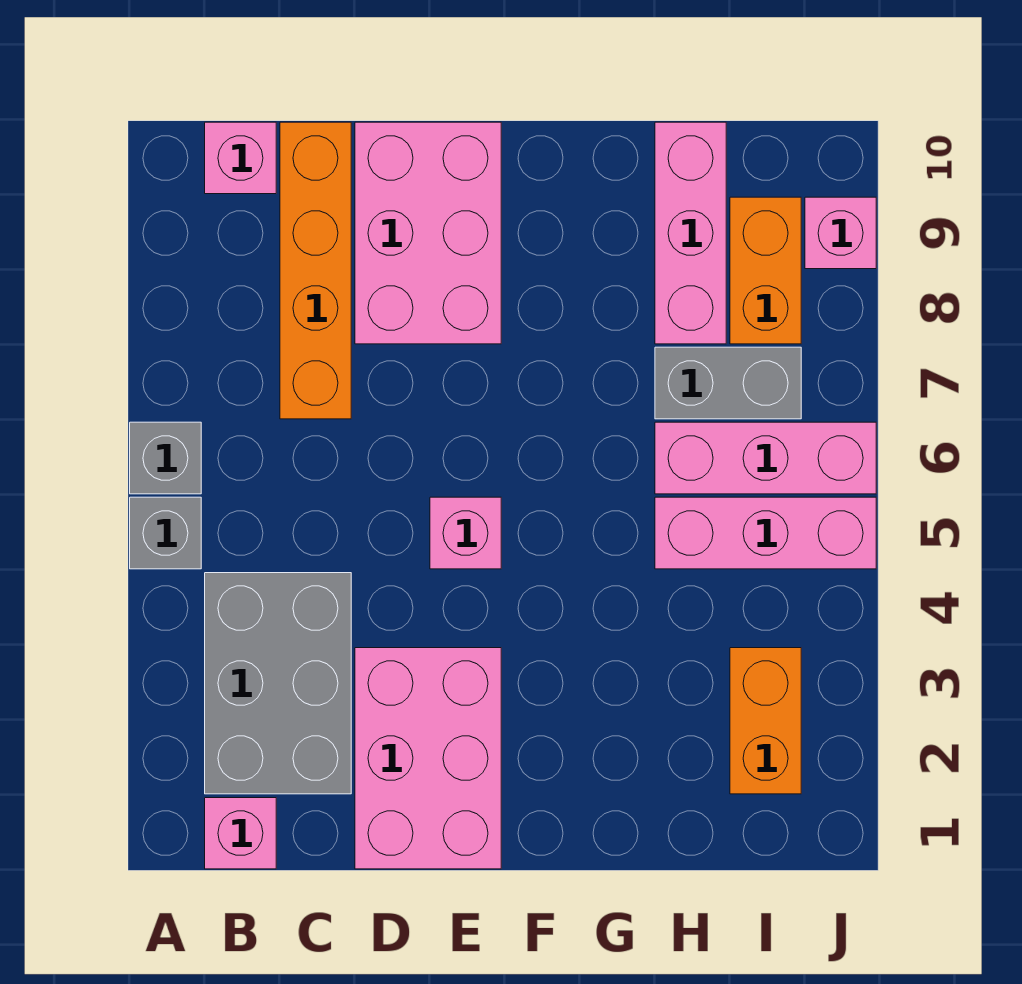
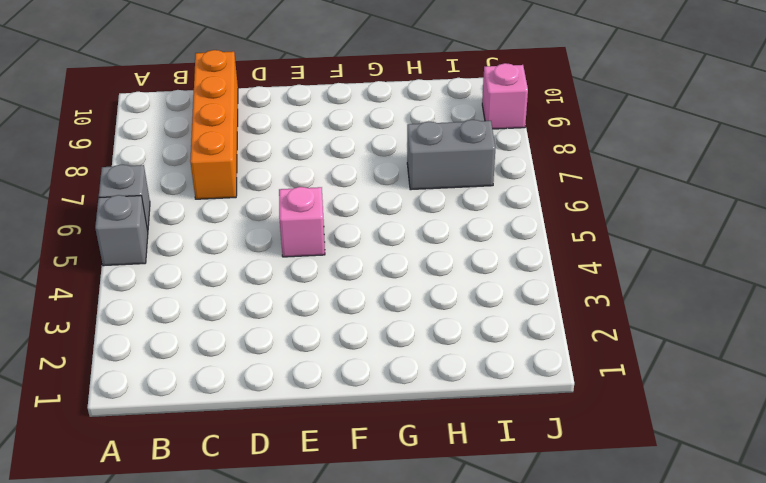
none -> pink 1x1 brick [205,798,276,869]
none -> grey 2x3 brick [205,573,351,794]
none -> pink 1x1 brick [205,122,276,194]

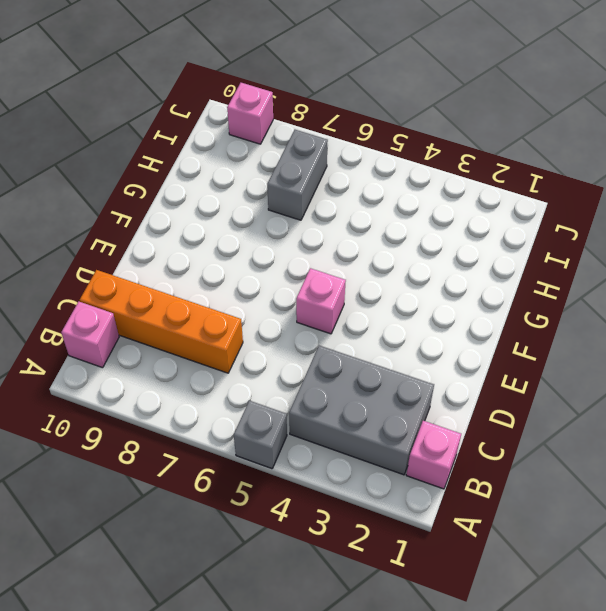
none -> grey 1x1 brick [130,422,201,494]
none -> pink 2x3 brick [355,648,501,869]
none -> pink 2x3 brick [355,122,501,344]

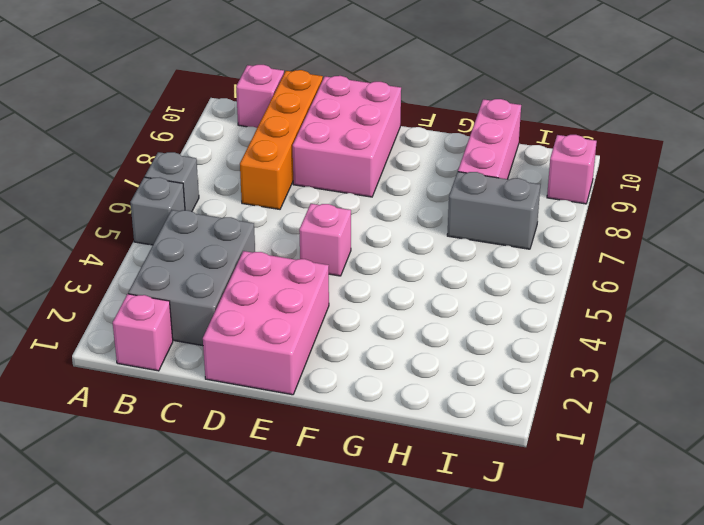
none -> pink 1x3 brick [655,497,876,569]
none -> pink 1x3 brick [655,422,876,494]
none -> orange 1x2 brick [730,648,801,794]

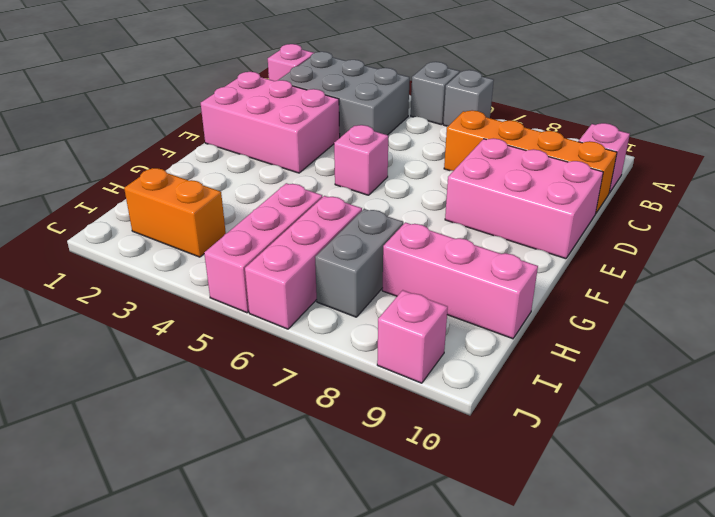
none -> orange 1x2 brick [730,197,801,344]

